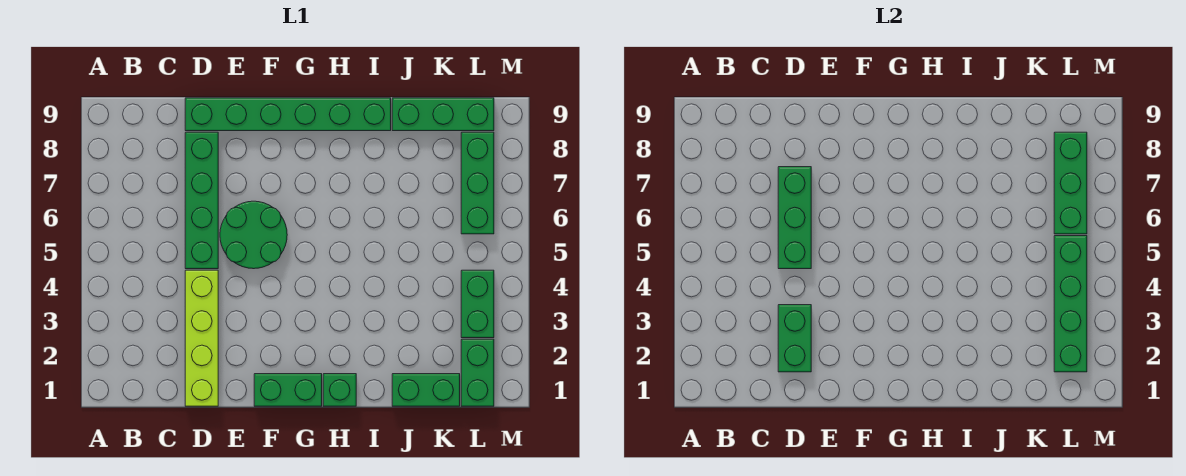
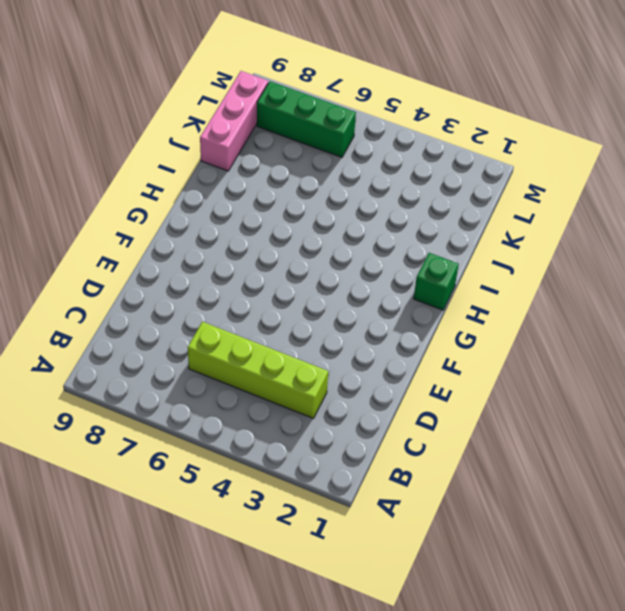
lime 1x4 brick [188,322,328,418] -> lime 1x4 brick moved to [185,270,218,406]
pink 1x3 brick [200,71,268,171] -> green 1x3 brick [392,98,494,131]
none -> green 1x4 brick [185,132,218,269]
none -> green 1x6 brick [185,98,391,131]
none -> green 2x2 round brick [220,201,287,269]

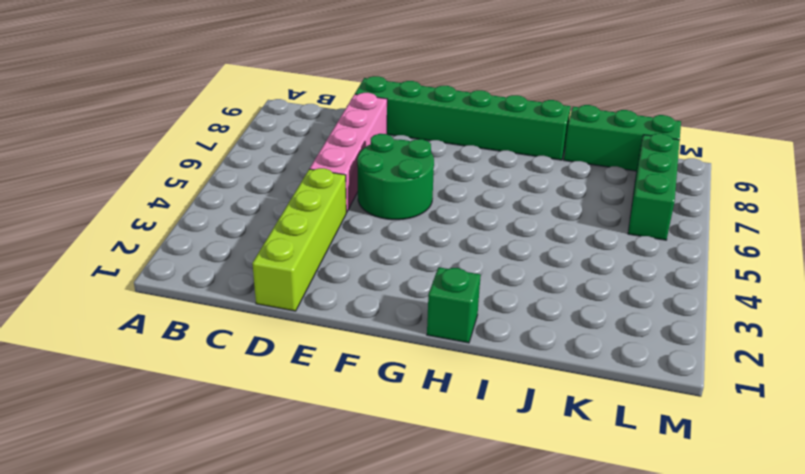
pink 1x4 brick [310,93,387,213] -> green 1x4 brick [185,132,218,269]
none -> green 1x2 brick [254,374,322,406]
none -> green 1x2 brick [392,374,460,406]
none -> green 1x2 brick [461,339,494,406]

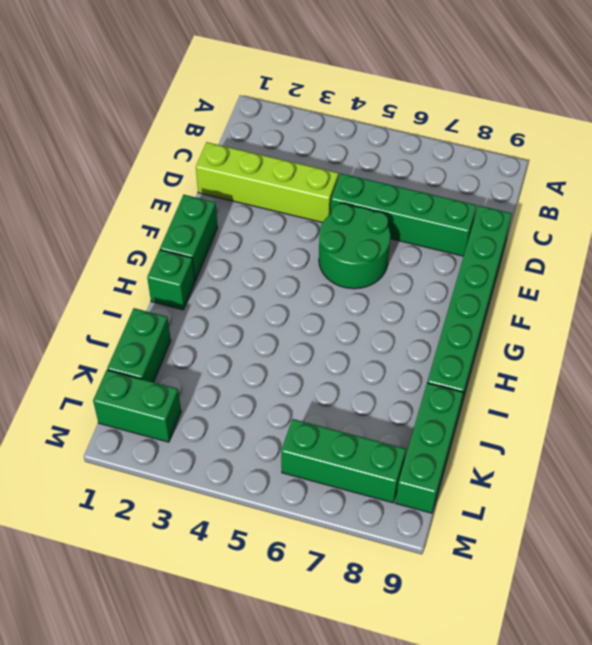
none -> green 1x2 brick [461,270,494,338]
none -> green 1x2 brick [778,305,811,372]
none -> green 1x3 brick [778,167,811,269]

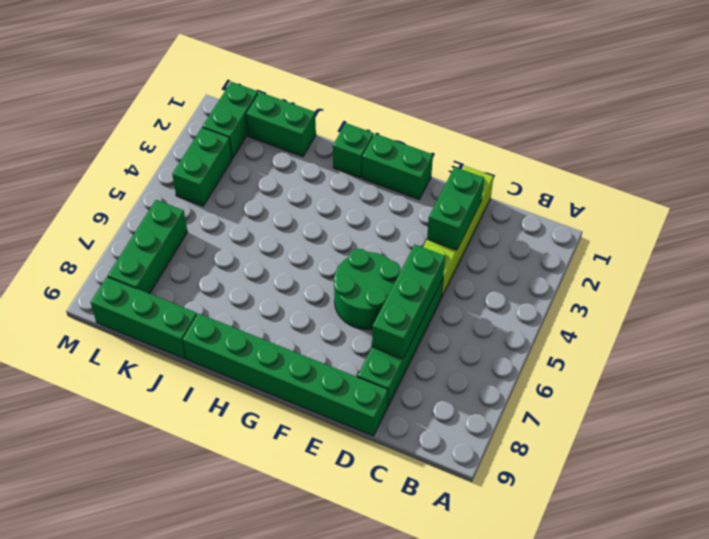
none -> green 1x4 brick [1054,236,1087,372]
none -> green 1x3 brick [1054,132,1087,234]

